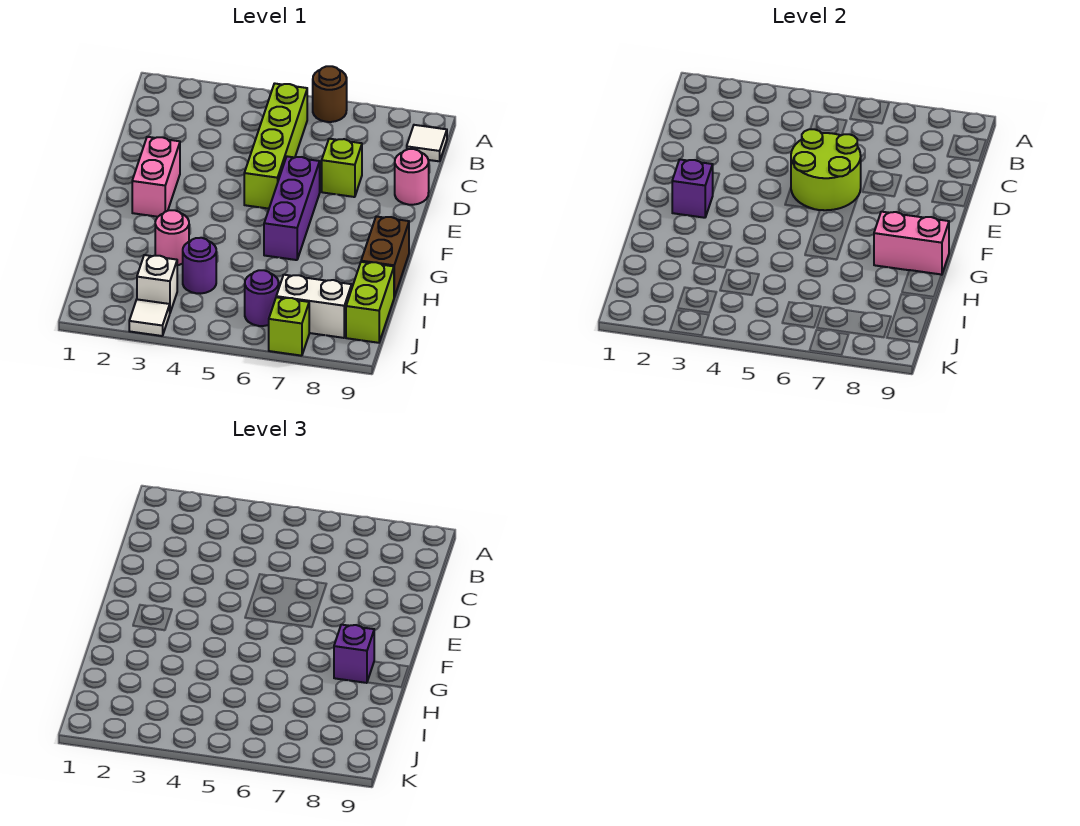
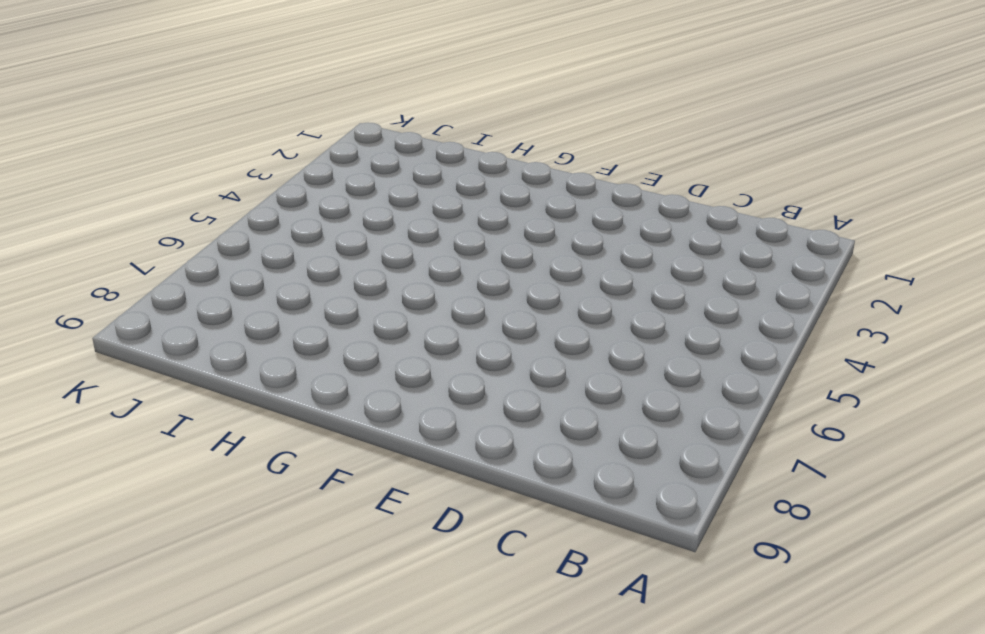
none -> brown 1x1 round brick [313,66,347,122]
none -> lime 1x4 brick [244,83,307,209]
none -> white 1x1 tile [407,125,447,161]

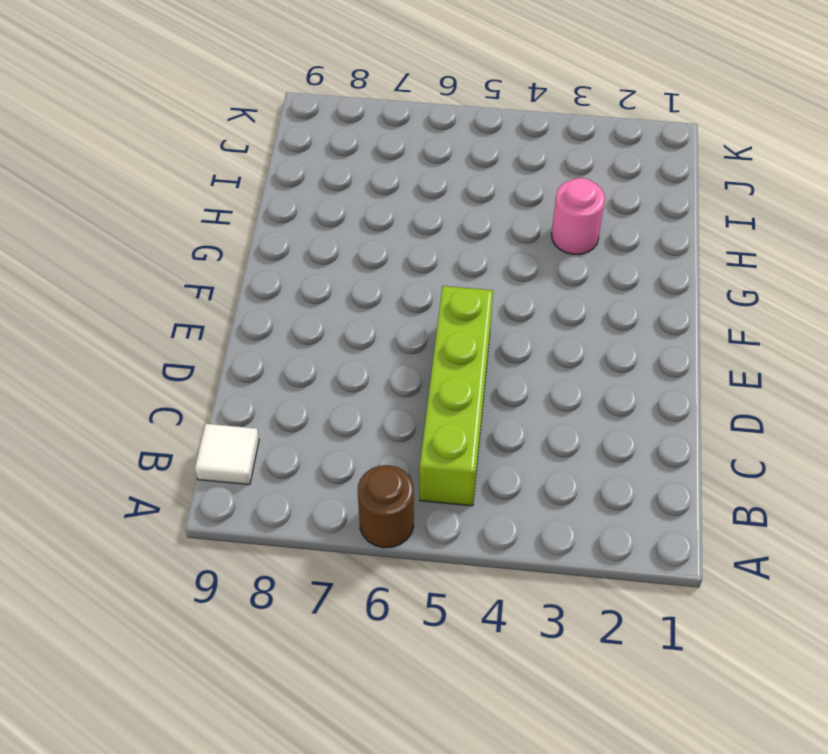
none -> lime 1x1 brick [322,139,362,197]
none -> pink 1x1 round brick [395,149,429,205]
none -> pink 1x2 brick [132,137,180,217]

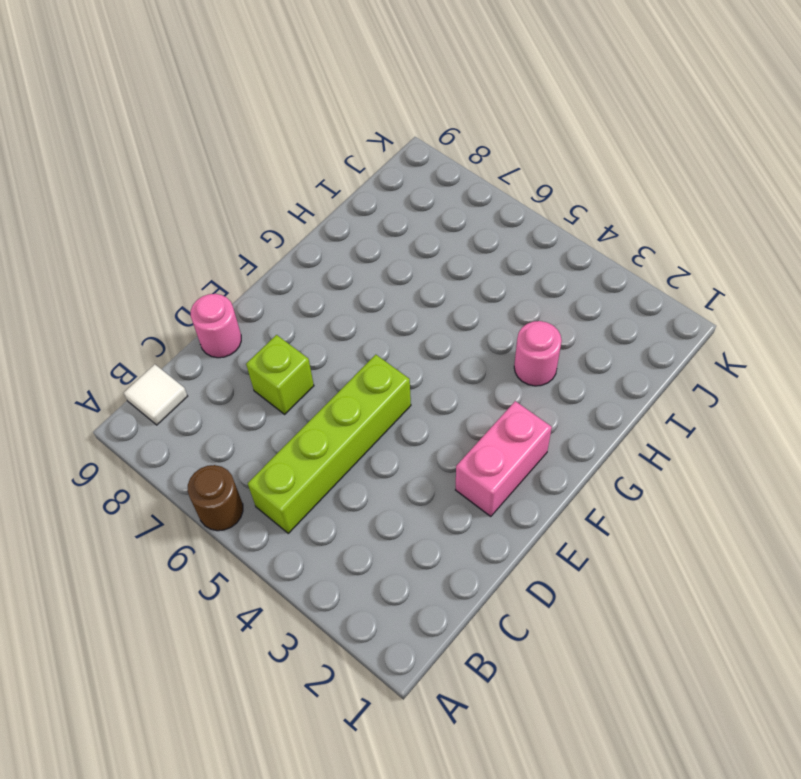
none -> purple 1x3 brick [264,156,320,260]
none -> brown 1x2 brick [361,216,409,297]
none -> purple 1x1 round brick [183,238,216,293]

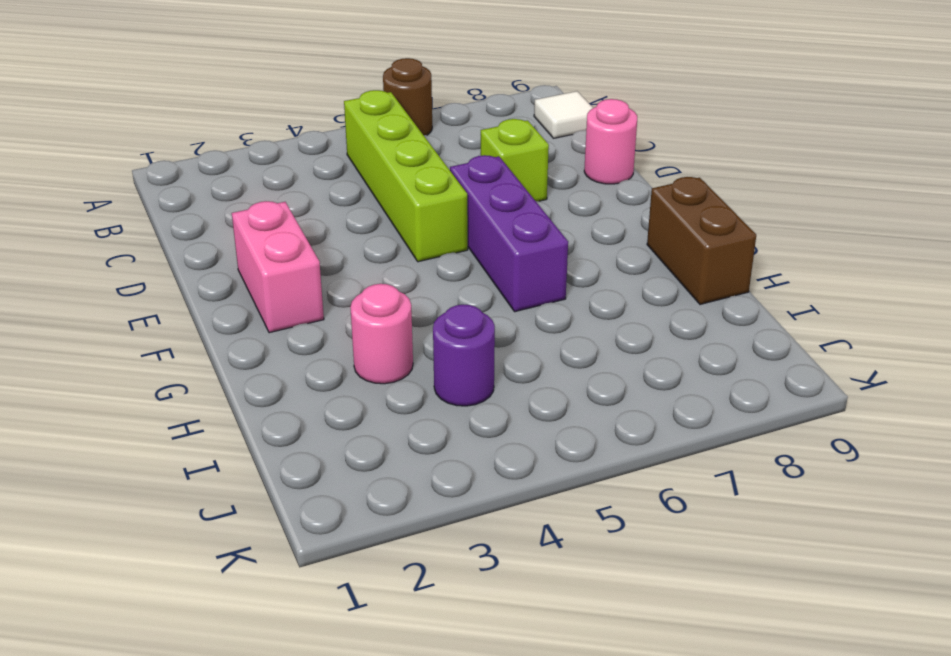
none -> lime 1x2 brick [346,262,394,343]
none -> white 1x1 brick [137,255,177,312]
none -> purple 1x1 round brick [245,270,279,326]

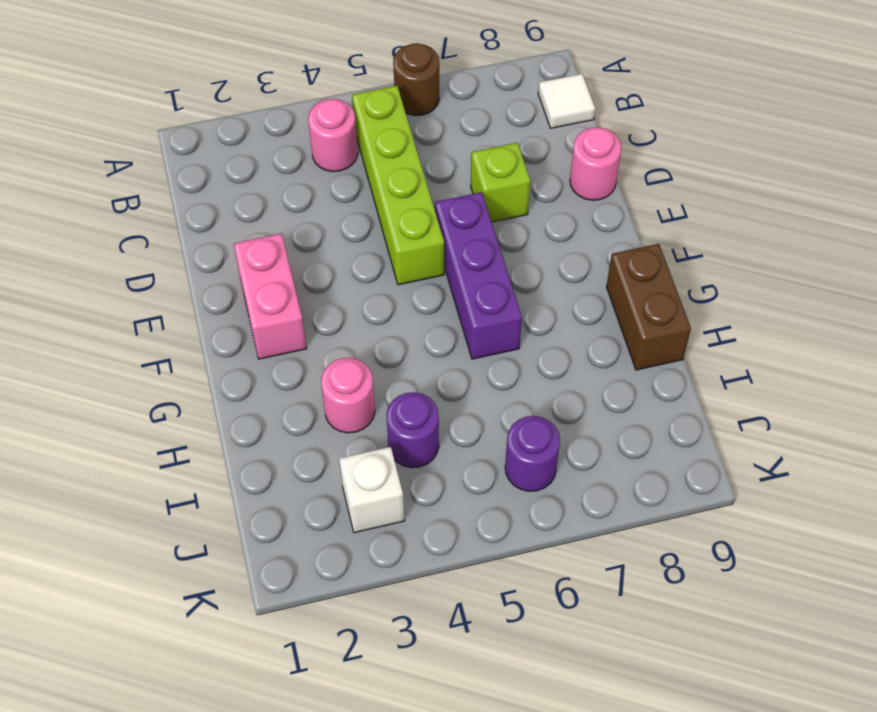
pink 1x1 round brick [308,99,358,172] -> none
none -> lime 1x2 brick [346,262,394,343]
none -> white 1x2 brick [276,275,352,338]
none -> white 1x1 tile [129,299,170,336]

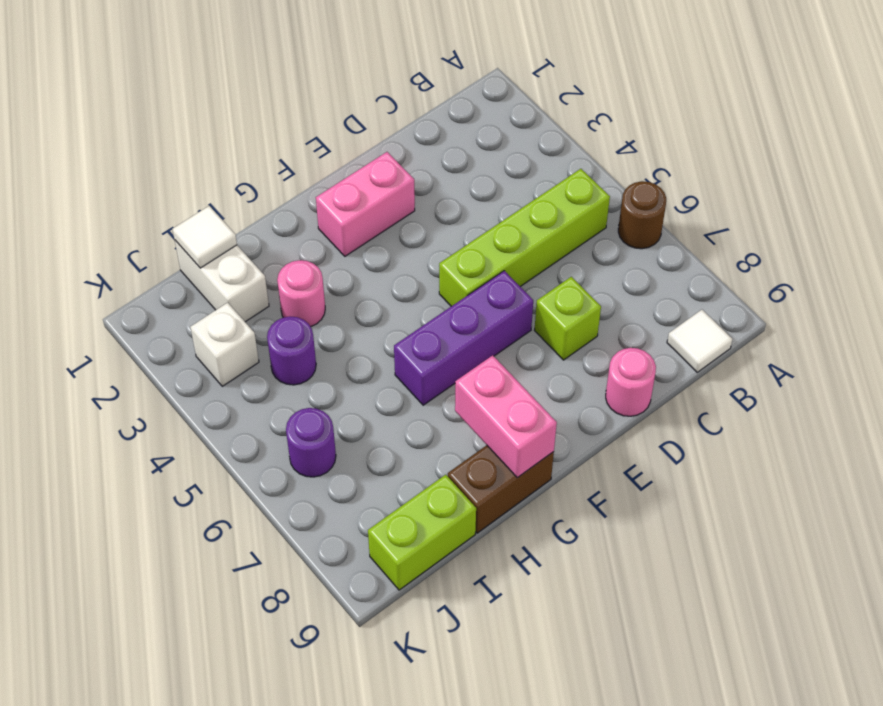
white 1x2 brick [175,240,269,322] -> white 1x2 brick moved to [276,275,352,338]
white 1x1 tile [172,206,237,268] -> white 1x1 tile moved to [129,299,170,336]
none -> lime 1x1 brick [269,297,309,356]
none -> lime 2x2 round brick [791,129,861,210]
none -> purple 1x1 brick [672,159,713,218]

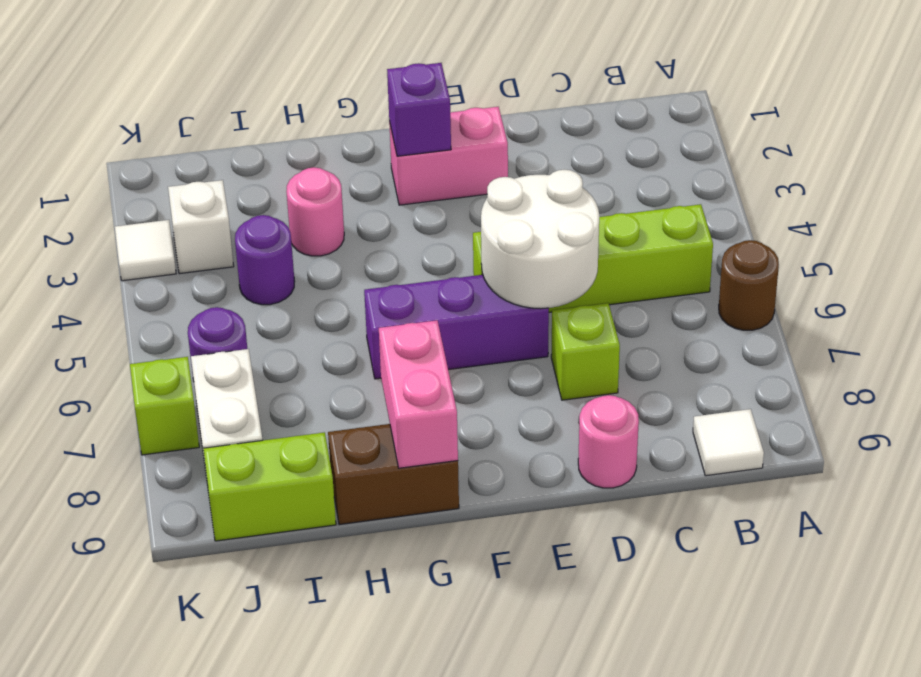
white 2x2 round brick [481,170,599,309] -> lime 2x2 round brick [791,129,861,210]
none -> purple 1x1 brick [334,625,374,683]

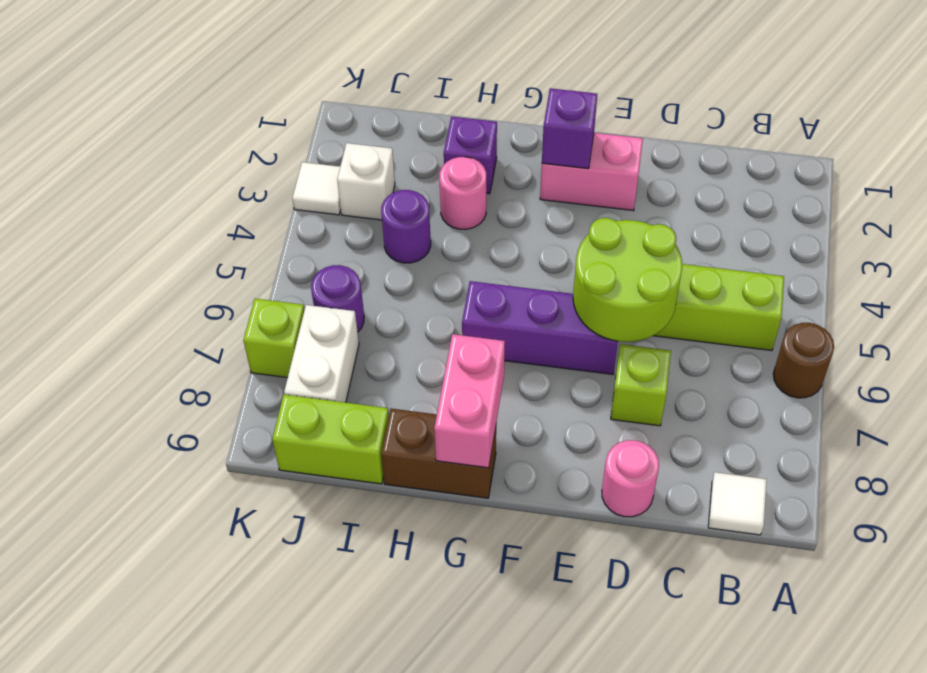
purple 1x1 brick [444,117,497,194] -> purple 1x1 brick moved to [334,625,374,683]

